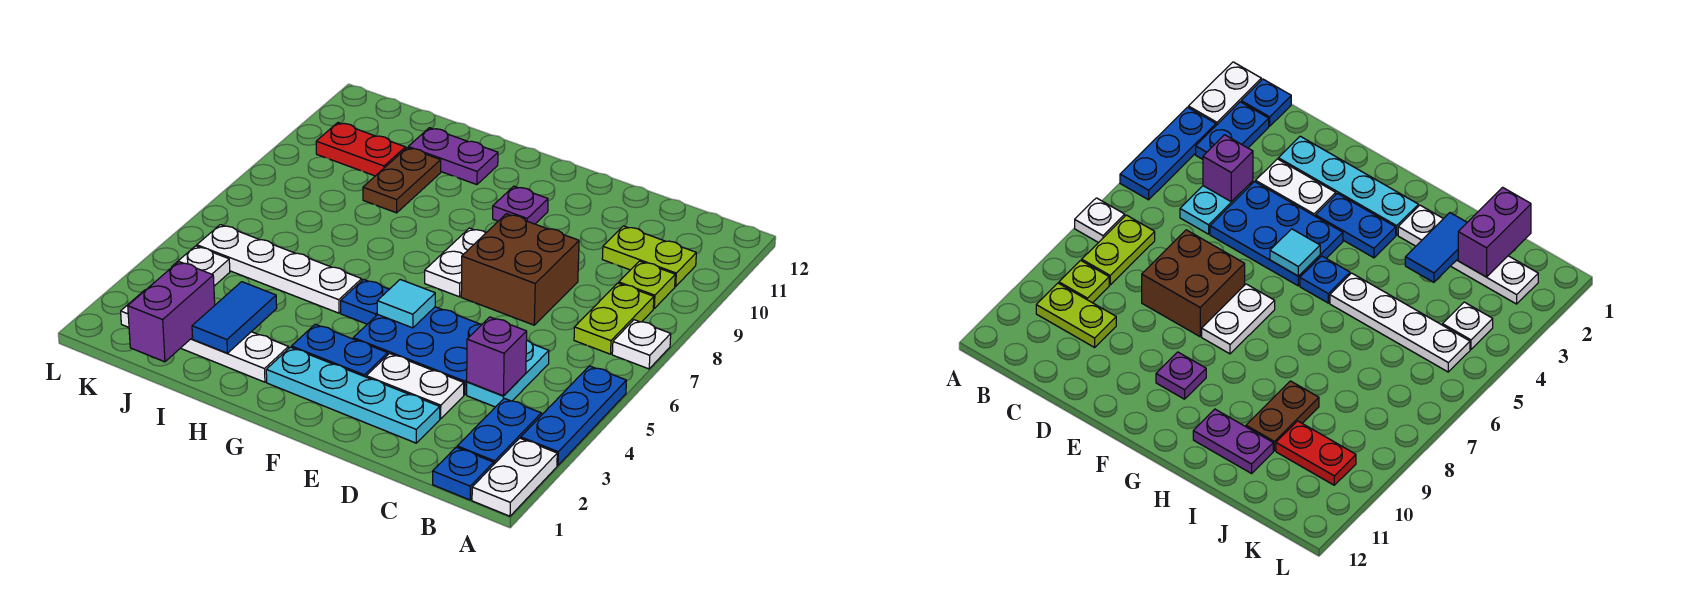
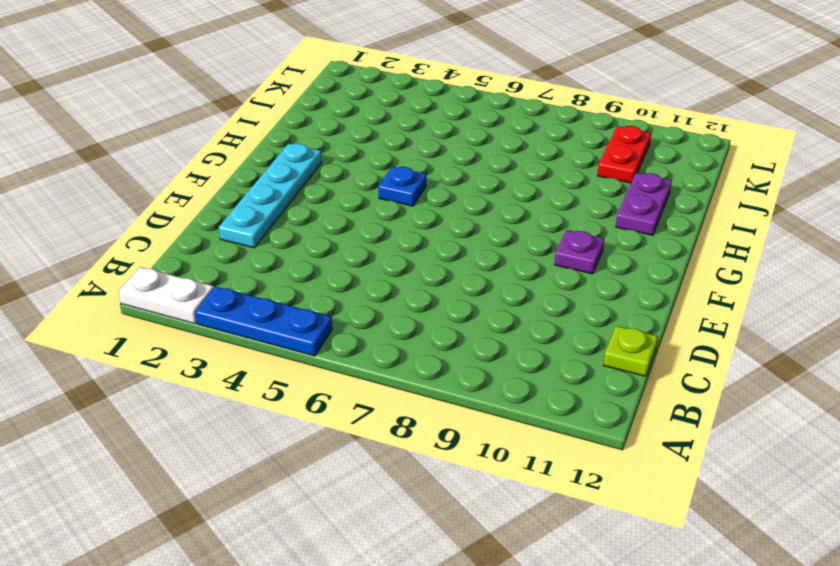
lime 1x1 plate [604,326,658,376] -> lime 1x1 plate moved to [619,261,675,309]
none -> white 1x1 plate [612,320,671,369]
none -> blue 1x1 plate [433,447,494,500]
none -> blue 1x2 plate [457,398,541,464]

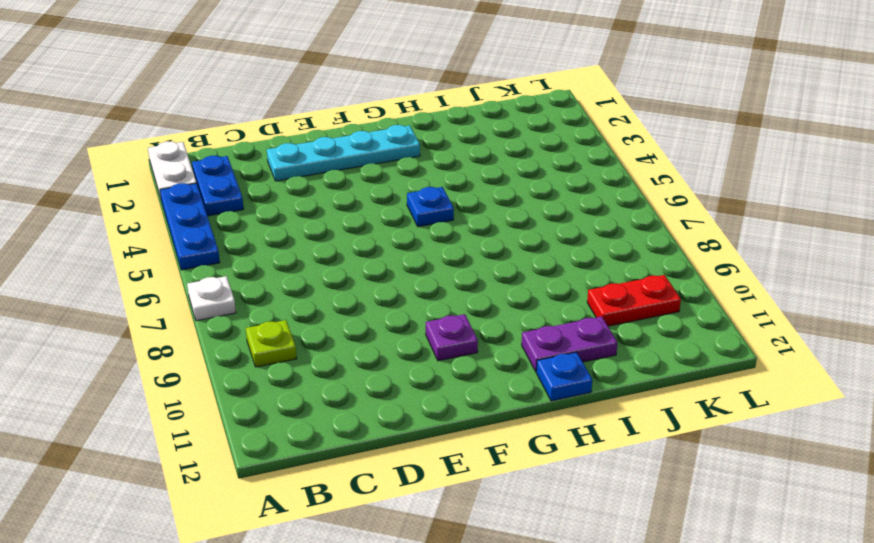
blue 1x1 plate [536,352,592,401] -> blue 1x1 plate moved to [433,447,494,500]
none -> lime 1x2 plate [574,283,654,354]
none -> lime 1x2 plate [602,226,696,286]
none -> cyan 1x2 plate [467,340,549,407]

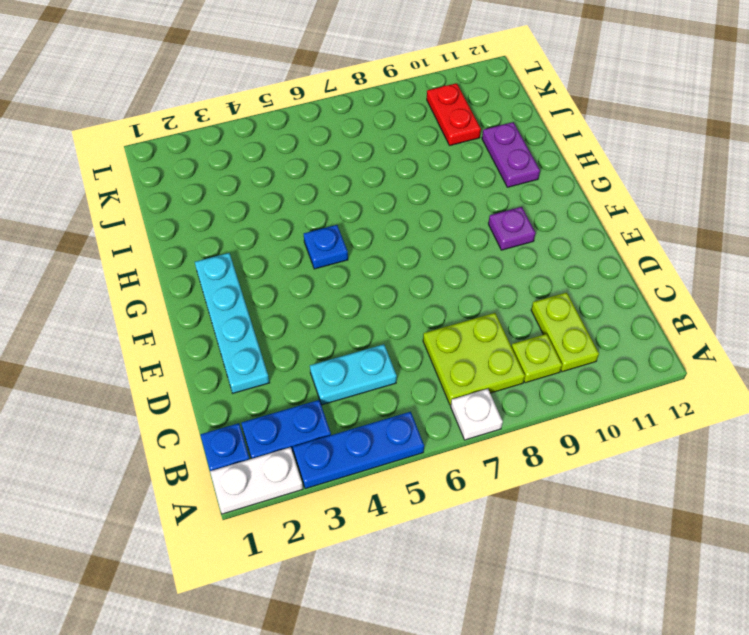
lime 2x2 plate [423,313,525,405] -> lime 1x2 plate [574,283,654,354]
none -> white 1x2 plate [366,353,464,419]
none -> blue 2x3 plate [353,307,482,395]
none -> brown 2x2 brick [461,214,579,325]

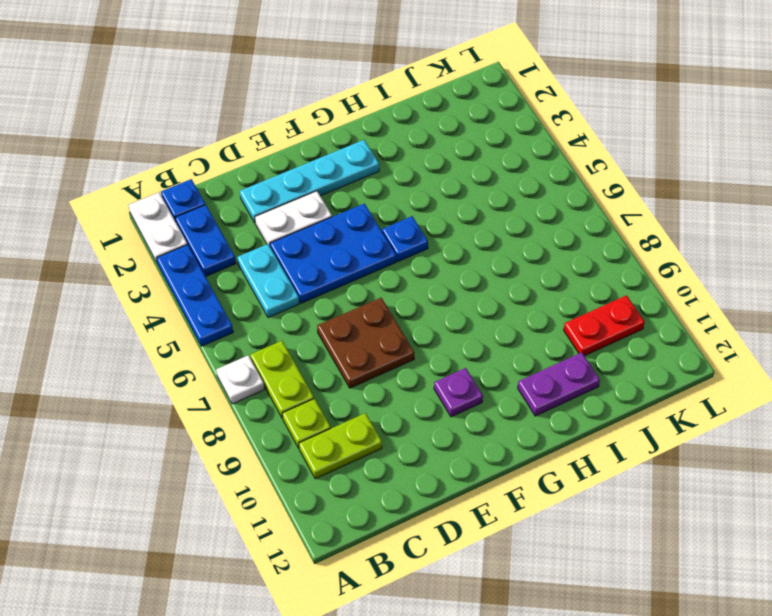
brown 2x2 plate [317,298,414,388] -> brown 2x2 brick [461,214,579,325]
none -> blue 1x2 plate [291,324,388,377]
none -> white 1x2 plate [425,228,485,297]
none -> white 1x4 plate [121,290,289,382]

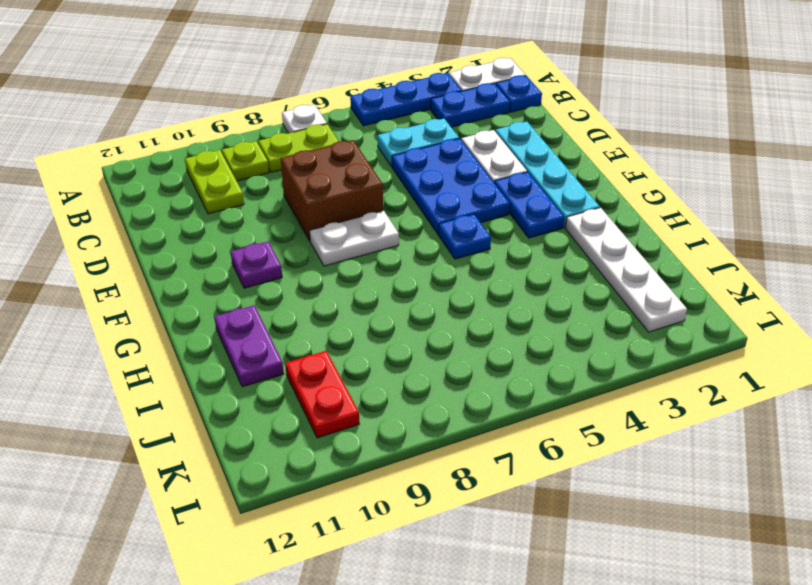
none -> white 1x4 plate [197,225,362,313]
none -> brown 1x2 plate [363,148,441,213]
none -> white 1x1 plate [172,246,230,286]

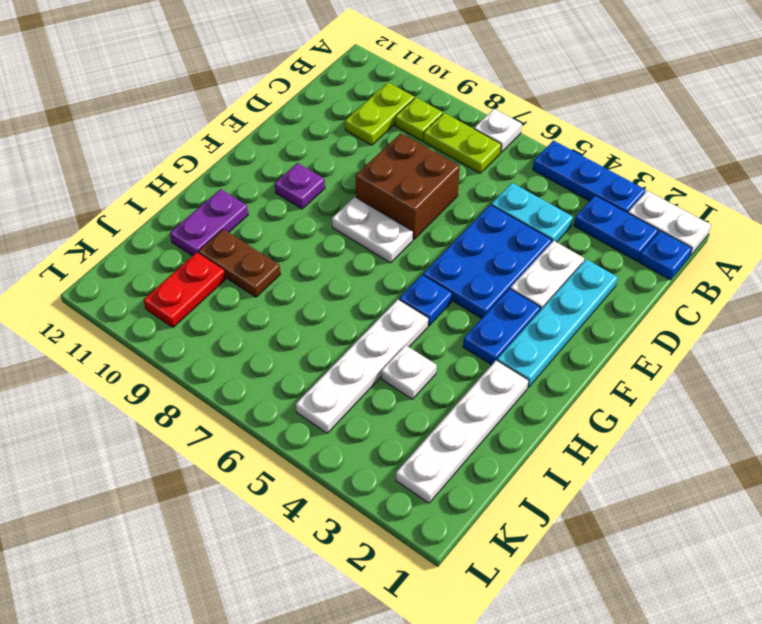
white 1x1 plate [381,345,437,399] -> white 1x1 plate moved to [172,246,230,286]
none -> purple 1x1 brick [467,317,527,396]
none -> cyan 1x1 tile [377,279,435,328]
none -> blue 1x2 tile [192,282,277,353]

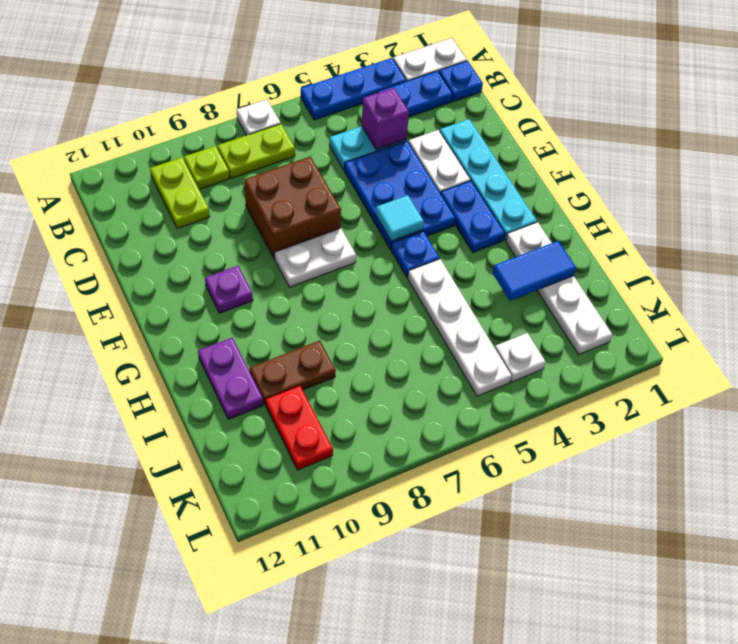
none -> purple 1x2 brick [128,262,215,362]

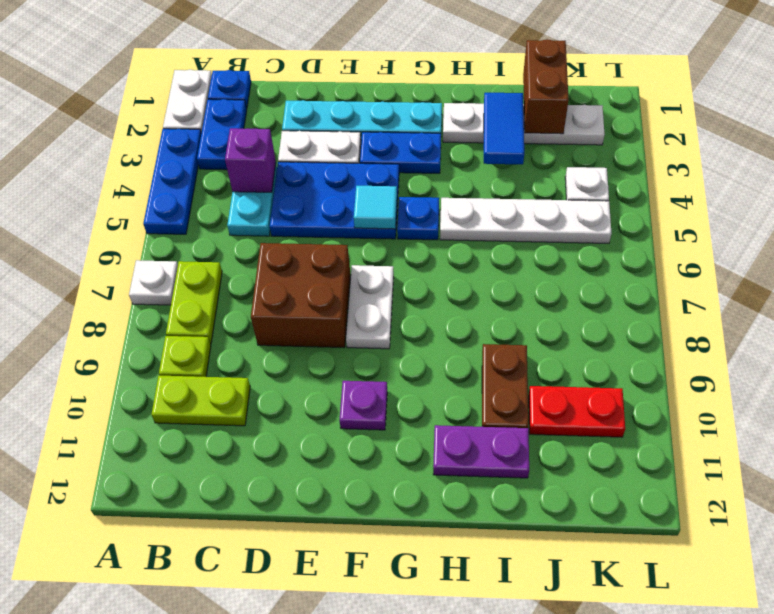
brown 1x2 brick [523,39,569,134] -> purple 1x2 brick [128,262,215,362]

